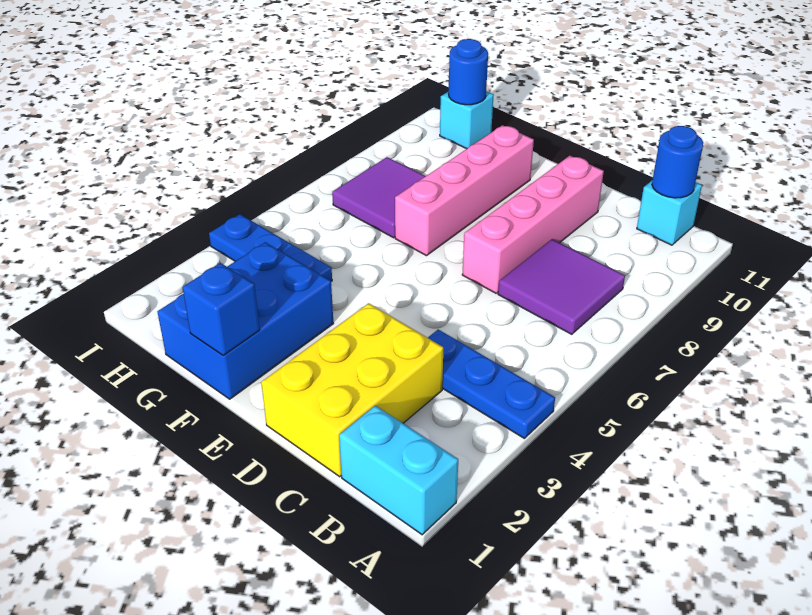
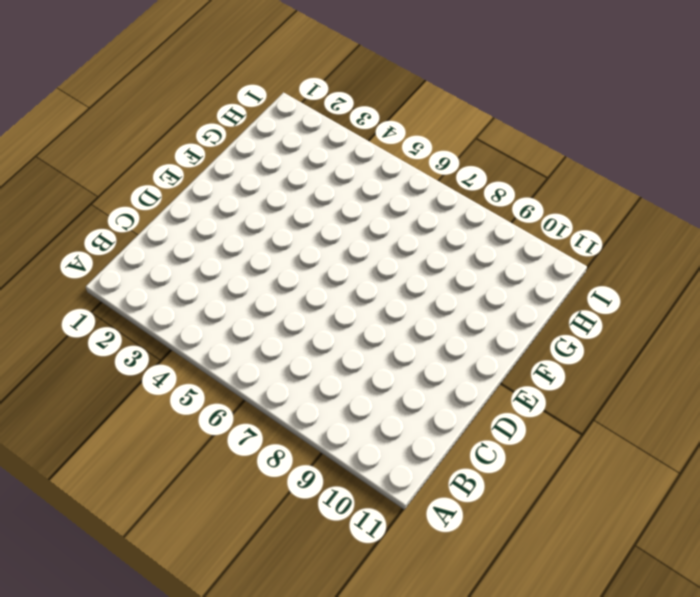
none -> cyan 1x2 brick [339,406,458,535]
none -> blue 1x3 plate [428,329,555,438]
none -> purple 2x2 tile [498,239,625,334]

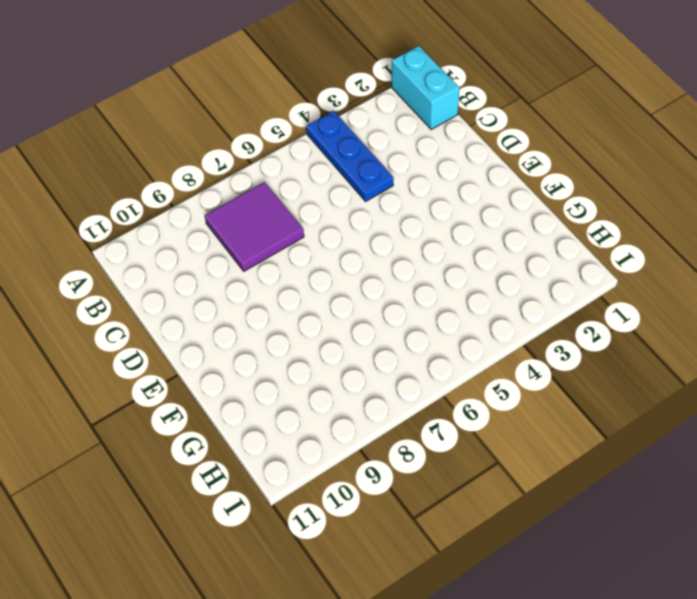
none -> cyan 1x1 brick [637,181,702,245]
none -> yellow 2x3 brick [261,303,443,477]
none -> pink 1x4 brick [462,156,604,293]

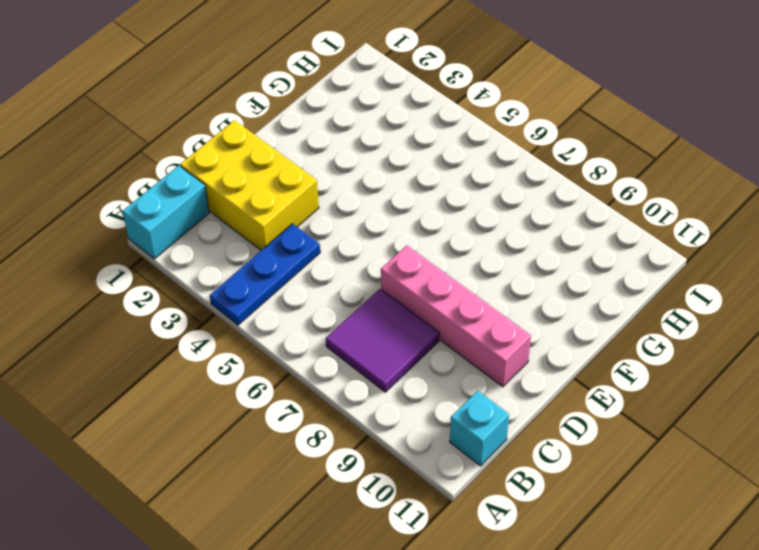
none -> blue 2x3 brick [158,242,333,399]
none -> pink 1x4 brick [395,125,534,256]
none -> blue 1x3 plate [209,214,332,281]

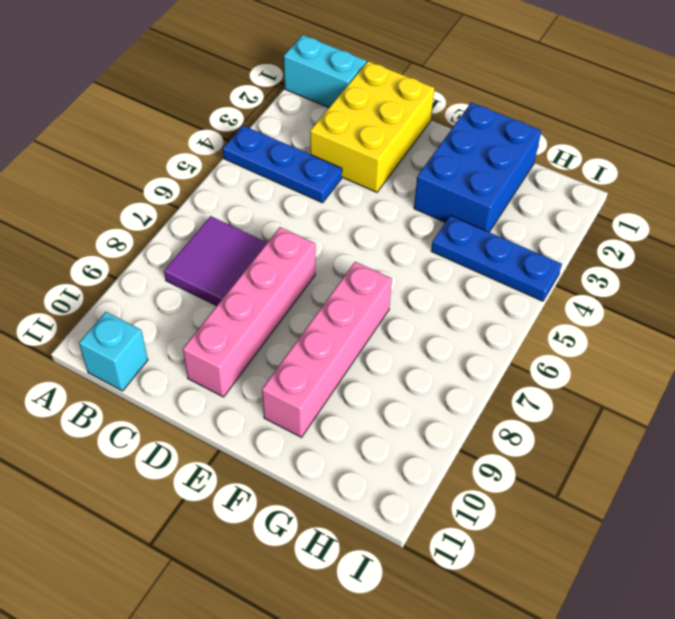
none -> purple 2x2 tile [332,157,426,238]
none -> cyan 1x1 brick [440,91,494,149]
none -> blue 1x1 round brick [652,126,703,198]

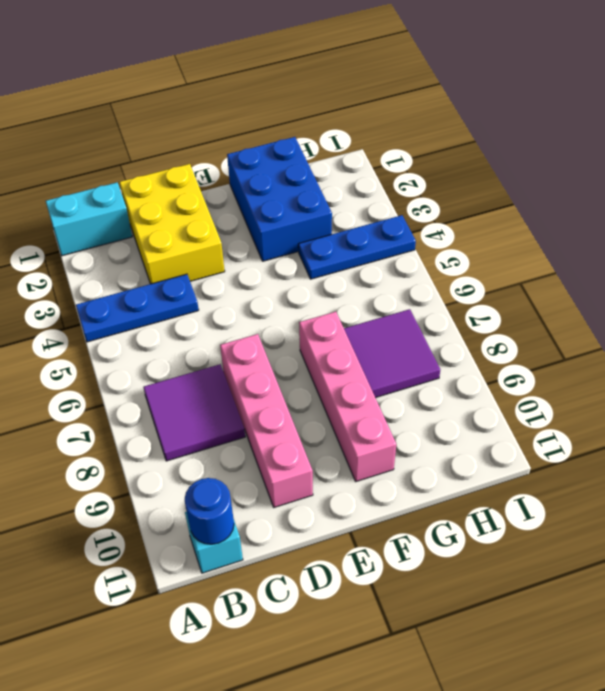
none -> cyan 1x1 brick [440,91,494,149]
none -> blue 1x1 brick [182,263,260,355]
none -> blue 1x1 round brick [448,39,488,105]

